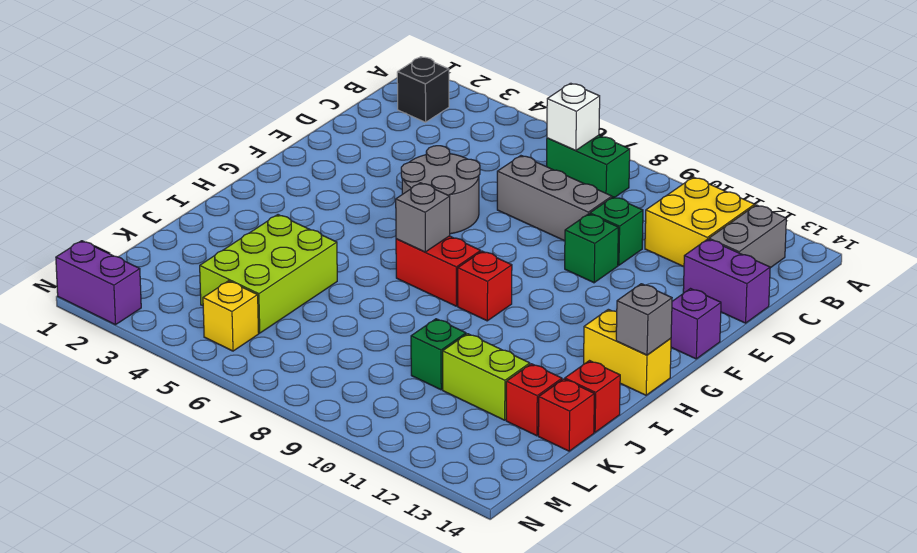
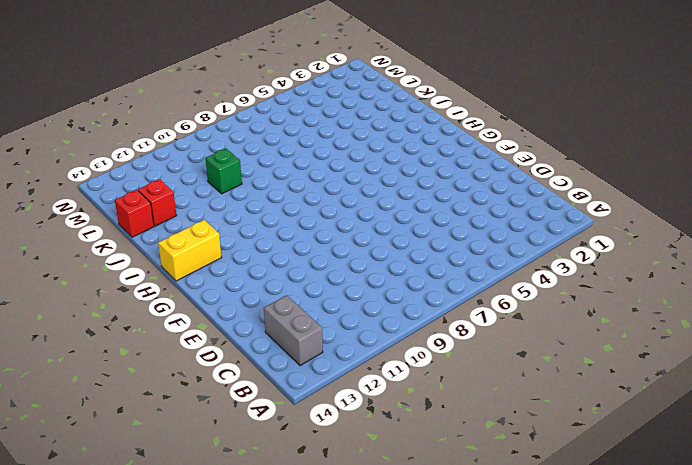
none -> black 1x1 brick [397,57,449,122]
none -> green 1x2 brick [547,135,630,197]
none -> yellow 2x2 brick [645,177,755,267]

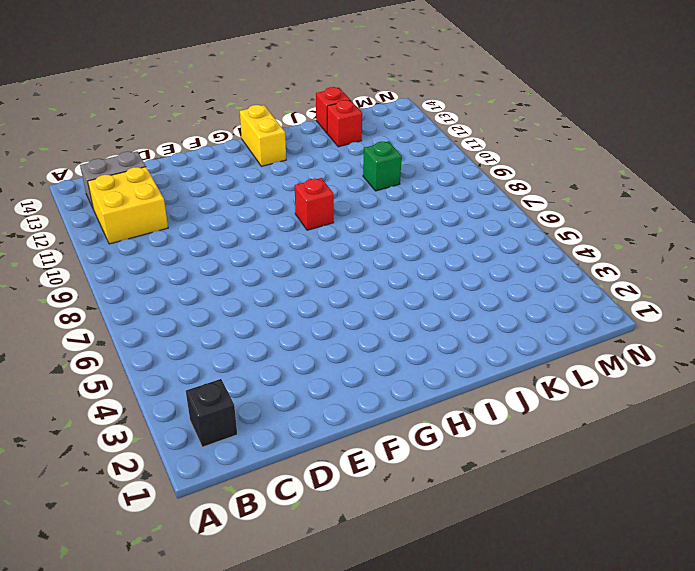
none -> green 1x2 brick [547,135,630,197]
none -> grey 1x3 brick [497,156,612,241]
none -> green 1x1 brick [590,197,643,265]

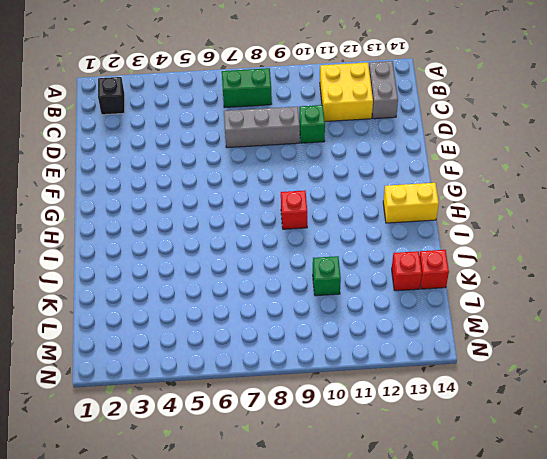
none -> purple 1x2 brick [683,239,770,323]
none -> grey 2x2 round brick [401,146,480,234]
none -> green 1x1 brick [565,214,618,283]

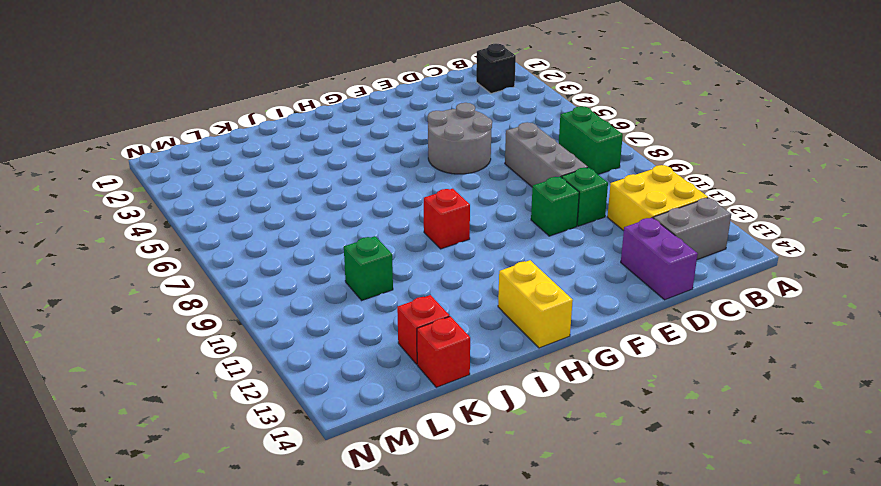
none -> purple 1x1 brick [671,289,721,359]
none -> red 1x2 brick [396,236,481,306]
none -> lime 2x3 brick [200,215,337,333]

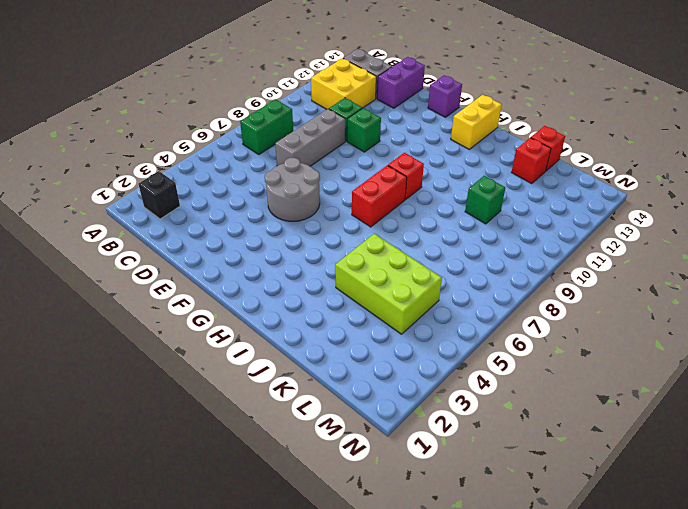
none -> red 1x1 brick [565,361,620,432]
none -> lime 1x2 brick [443,334,530,420]
none -> yellow 1x1 brick [203,281,259,351]

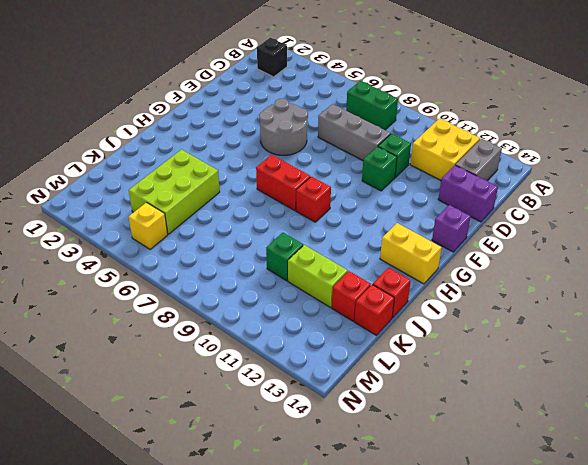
none -> purple 1x2 brick [56,241,141,325]
none -> white 1x1 brick [547,83,600,150]
none -> grey 1x1 brick [396,183,450,252]

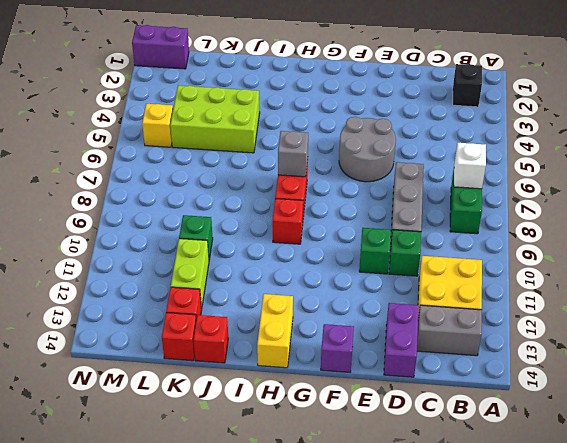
purple 1x2 brick [132,25,189,69] -> purple 1x2 brick turned to [56,241,141,325]
none -> grey 1x1 brick [616,284,672,355]

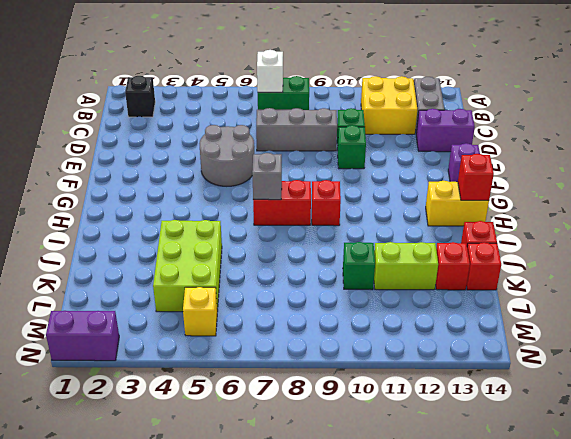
red 1x1 brick [458,154,494,200] -> grey 1x1 brick [616,284,672,355]

